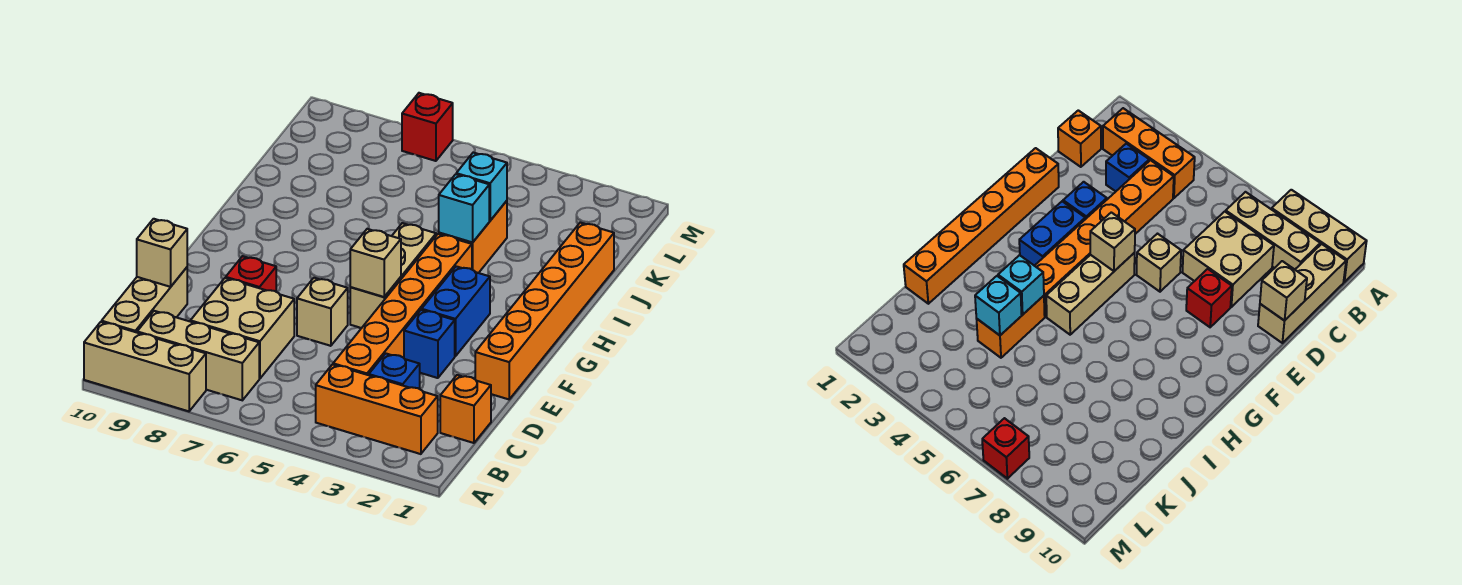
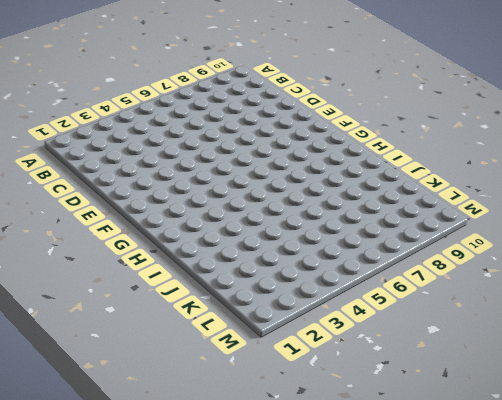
none -> tan 1x3 brick [84,322,206,411]
none -> orange 1x3 brick [316,365,438,454]
none -> tan 1x3 brick [137,311,259,400]

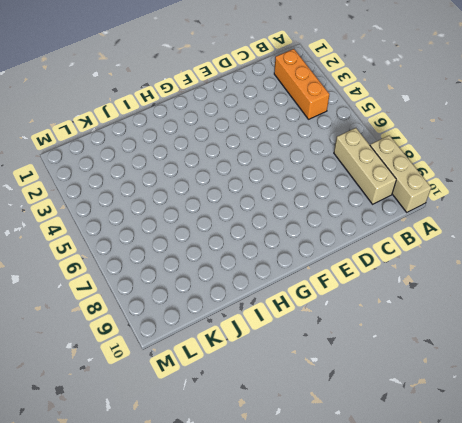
none -> tan 1x3 brick [102,267,187,332]
none -> orange 1x1 brick [440,375,491,443]
none -> blue 1x1 brick [369,354,420,389]

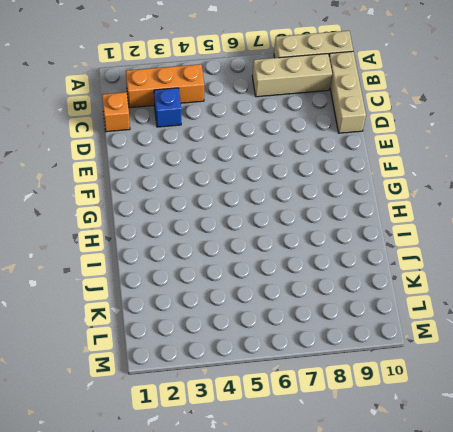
none -> orange 1x6 brick [333,234,472,375]
none -> tan 2x2 brick [190,278,294,379]
none -> orange 1x6 brick [475,223,614,399]

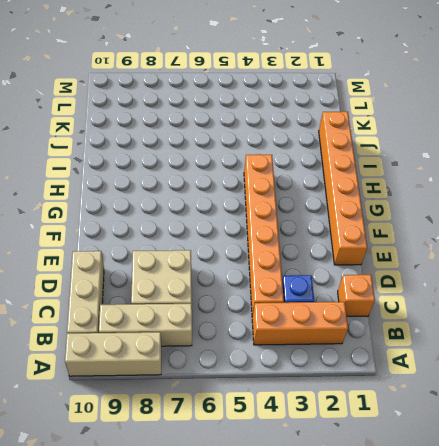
none -> blue 1x1 brick [404,310,455,378]
none -> tan 1x1 brick [297,278,348,346]
none -> red 1x1 brick [226,256,276,291]

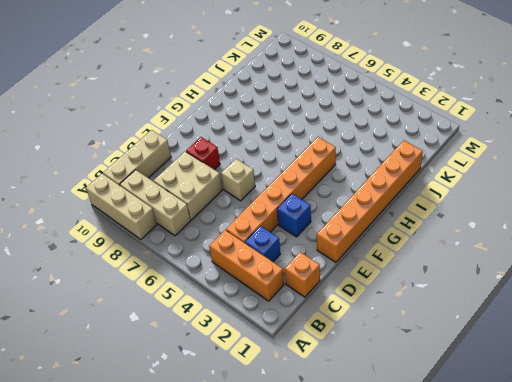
none -> blue 1x2 brick [422,266,490,356]
none -> tan 1x3 brick [350,223,436,328]
none -> orange 1x2 brick [439,201,507,273]

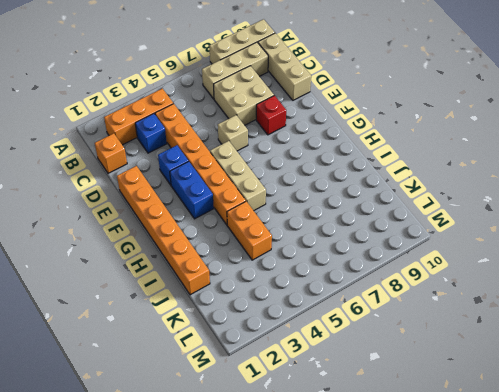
none -> red 1x1 brick [402,93,453,161]
none -> tan 1x1 brick [137,219,187,287]
none -> tan 1x1 brick [350,229,401,297]

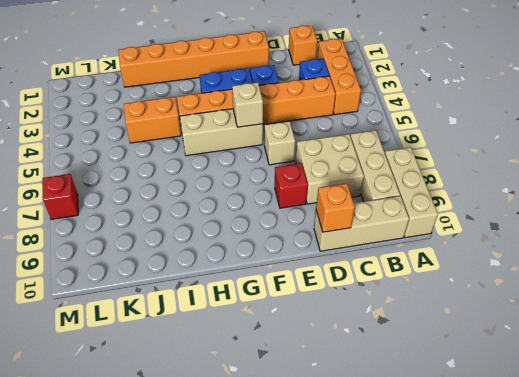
orange 1x1 brick [316,183,355,232] -> tan 1x1 brick [137,219,187,287]
none -> cyan 1x1 brick [439,174,489,243]
none -> cyan 1x1 brick [456,153,507,221]

